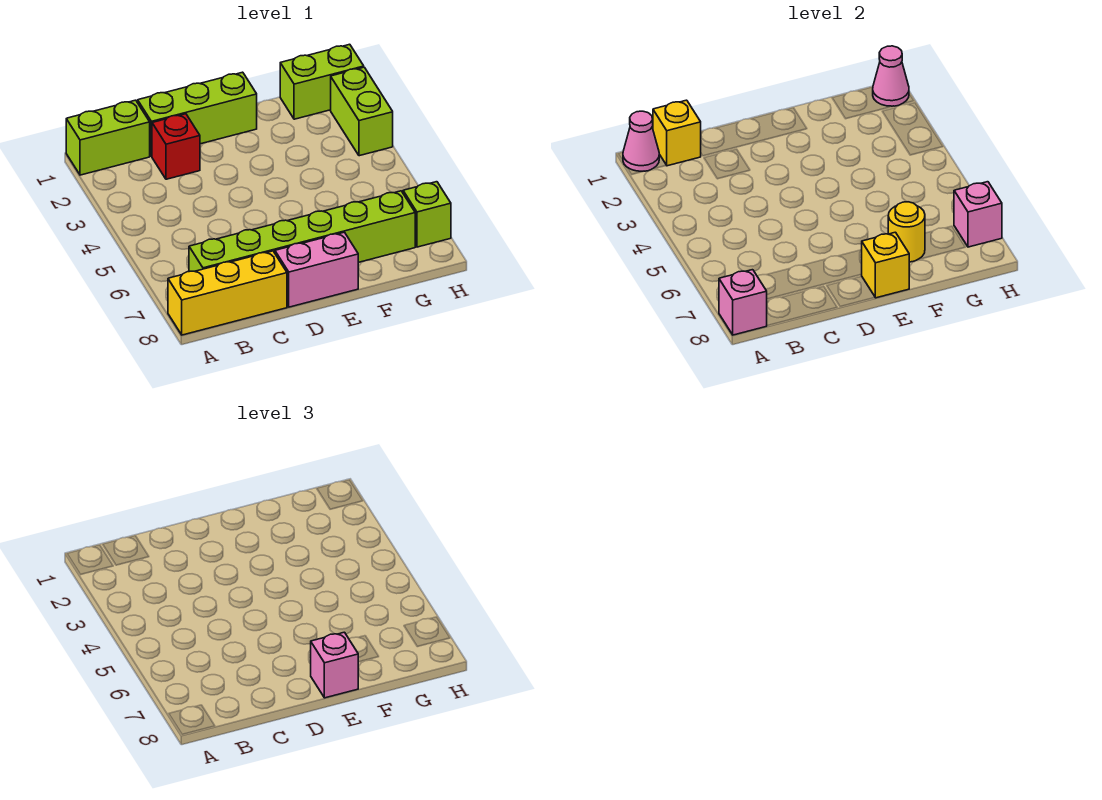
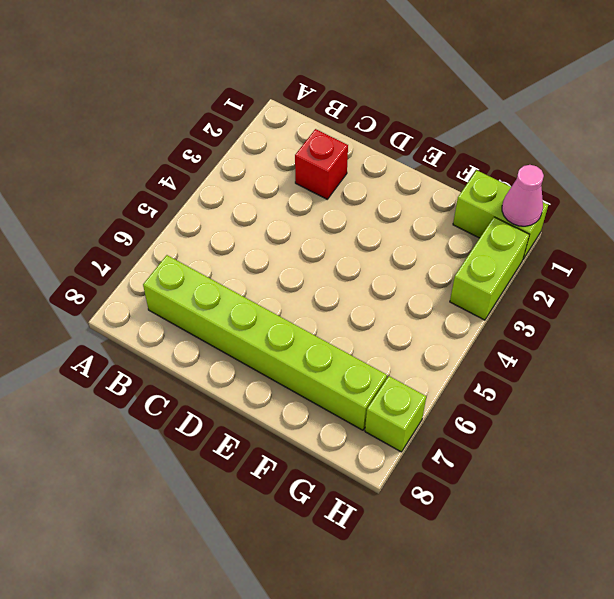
none -> lime 1x2 brick [66,100,150,175]
none -> yellow 1x3 brick [168,251,287,335]
none -> lime 1x3 brick [138,72,257,157]

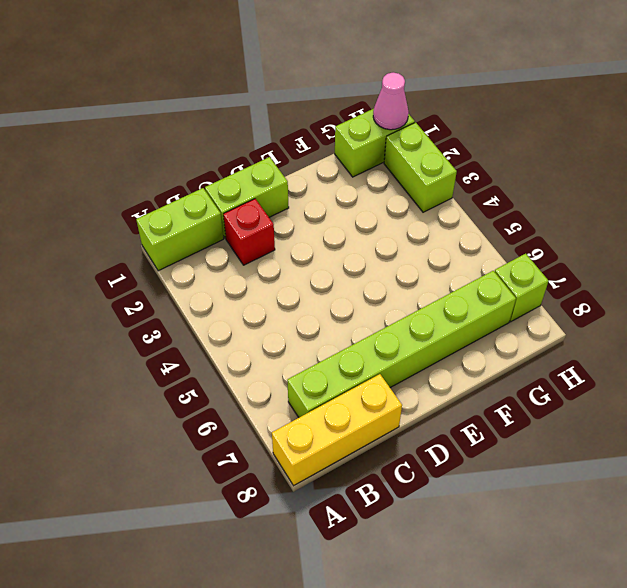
lime 1x2 brick [205,157,289,238] -> lime 1x3 brick [138,72,257,157]
none -> pink 1x2 brick [275,232,358,307]
none -> pink 1x1 cone [623,111,659,171]
none -> pink 1x1 brick [719,270,767,335]

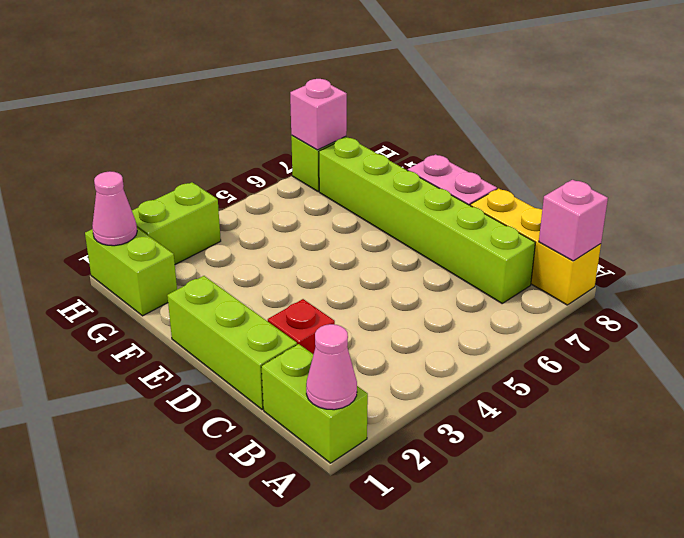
none -> yellow 1x1 brick [653,100,701,166]
none -> yellow 1x1 brick [861,232,909,298]
none -> yellow 1x1 round brick [888,202,925,262]

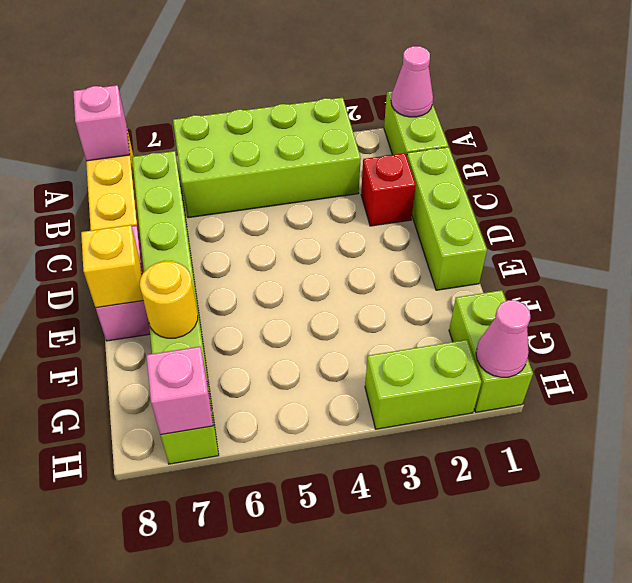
lime 2x4 brick [173,98,361,218] -> none
none -> yellow 1x1 brick [653,100,701,166]
none -> pink 1x1 brick [311,632,358,698]

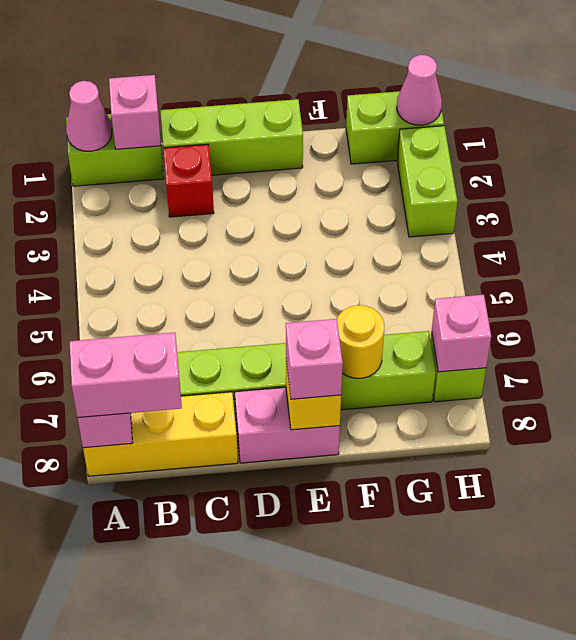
pink 1x2 brick [70,332,182,418] -> none
pink 1x1 brick [109,75,161,149] -> yellow 1x1 brick [653,100,701,166]

